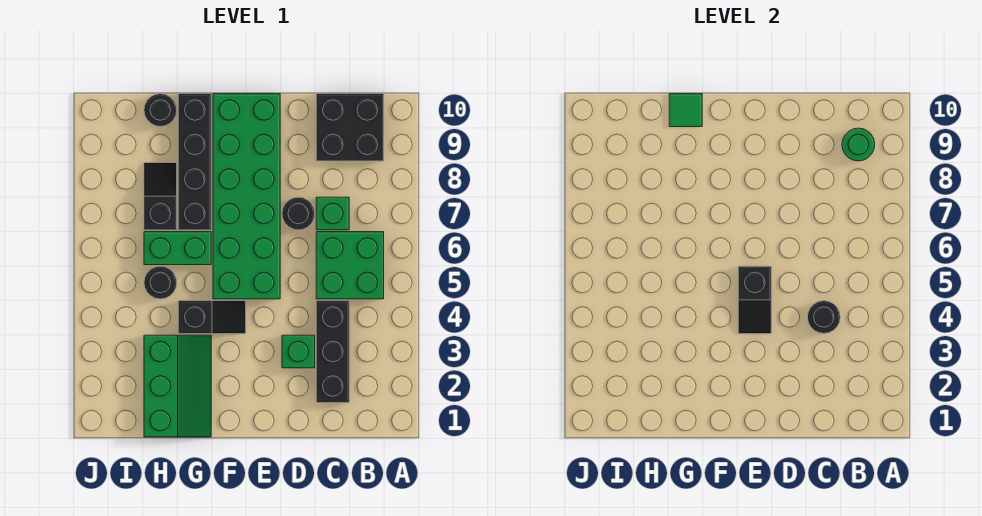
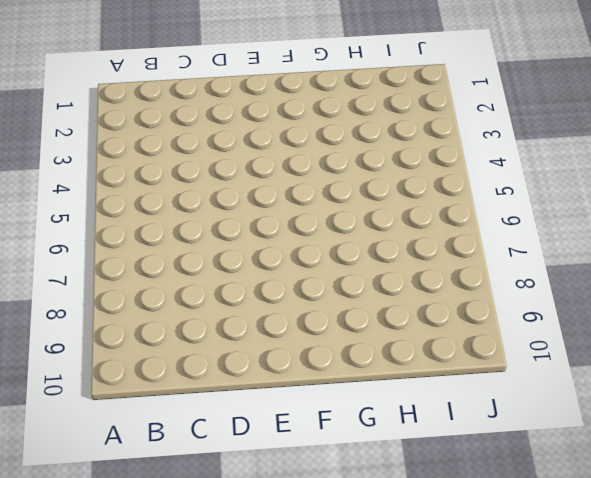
none -> green 2x2 brick [316,232,384,299]
none -> black 2x2 brick [316,94,384,161]
none -> black 1x3 brick [316,301,349,403]

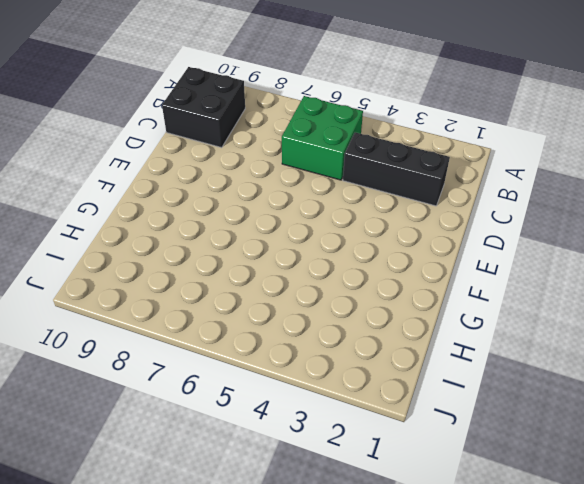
none -> green 1x1 brick [316,197,349,230]
none -> green 1x1 brick [282,335,315,368]
none -> black 1x1 round brick [282,197,315,230]

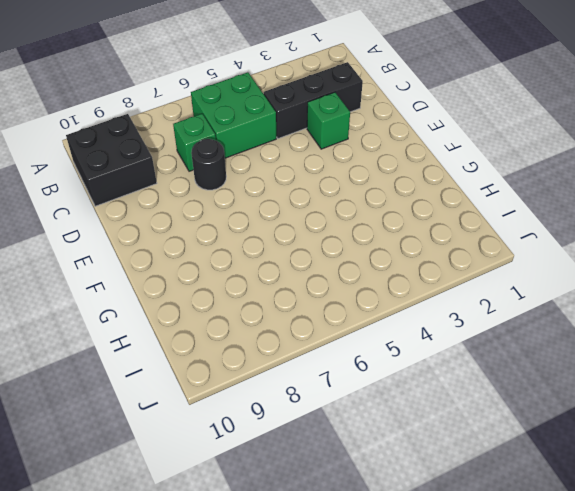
none -> green 2x6 brick [213,94,280,299]
none -> black 1x2 slope [178,301,246,334]
none -> green 2x3 slope [144,335,211,437]

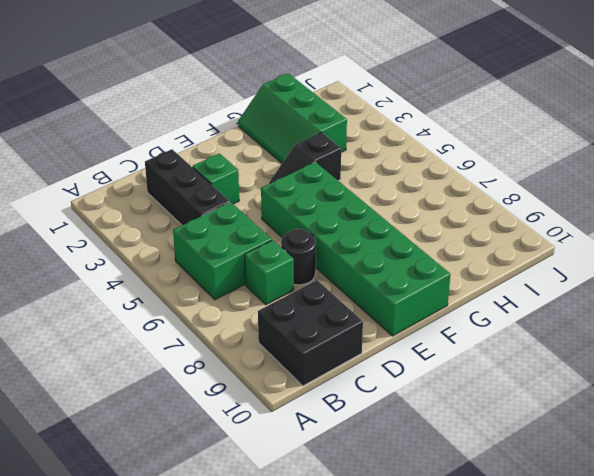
none -> green 1x2 brick [144,232,211,265]
none -> black 1x4 brick [178,94,211,230]
none -> black 1x1 round brick [144,266,177,299]

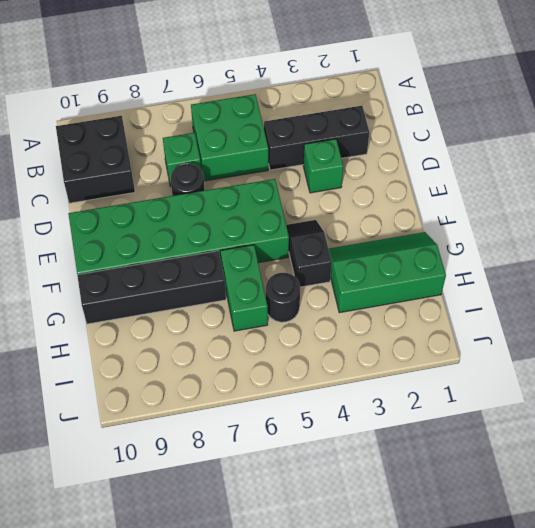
none -> black 1x2 slope [144,163,177,230]
none -> black 1x1 round brick [144,94,177,126]
none -> green 1x1 round brick [842,128,875,161]

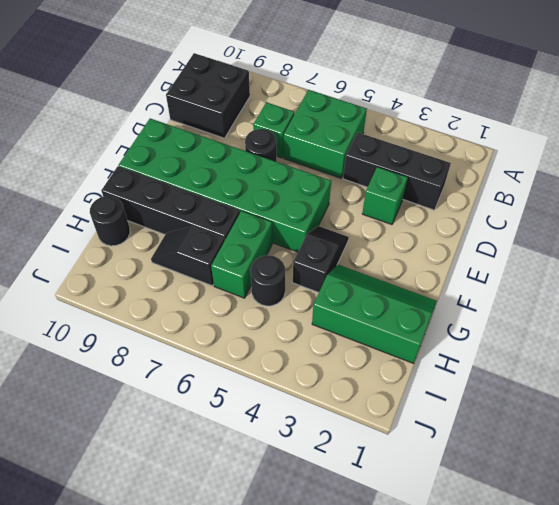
none -> green 1x1 round brick [842,128,875,161]
none -> black 1x1 round brick [808,301,840,333]
none -> black 1x2 slope [738,266,771,334]

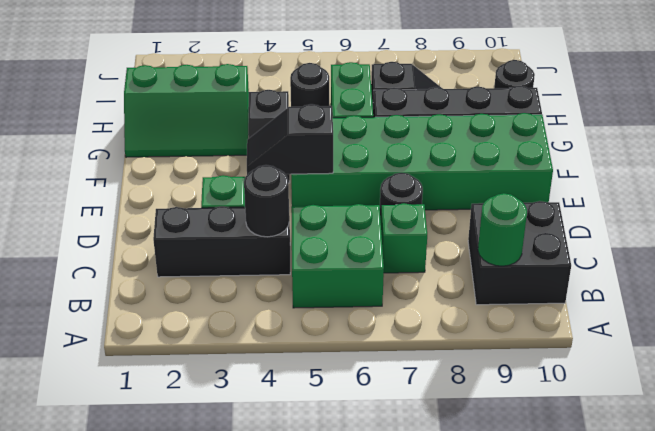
none -> green 1x1 tile [669,94,702,127]

